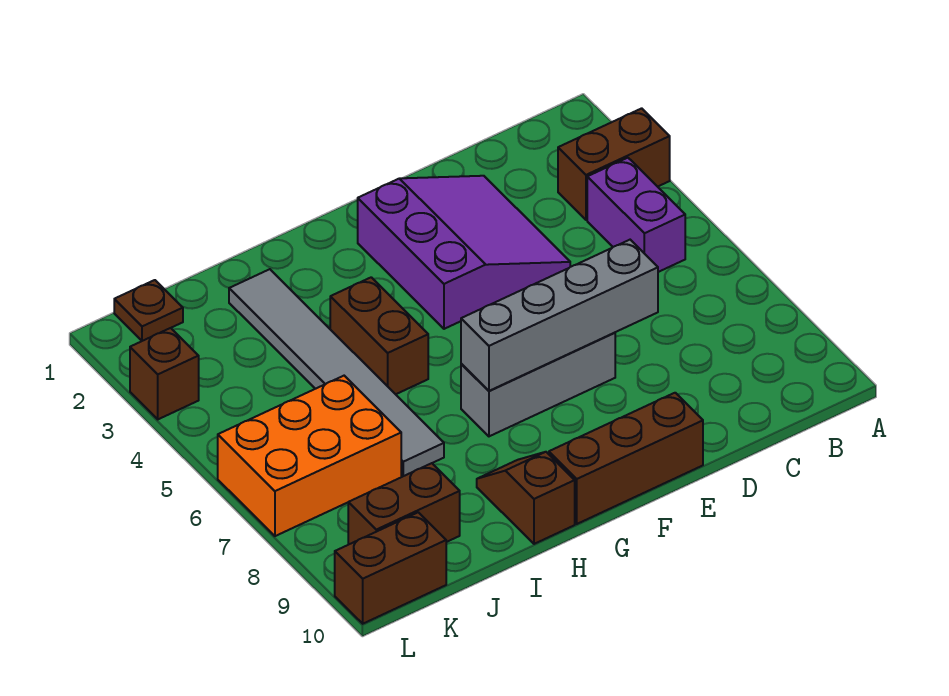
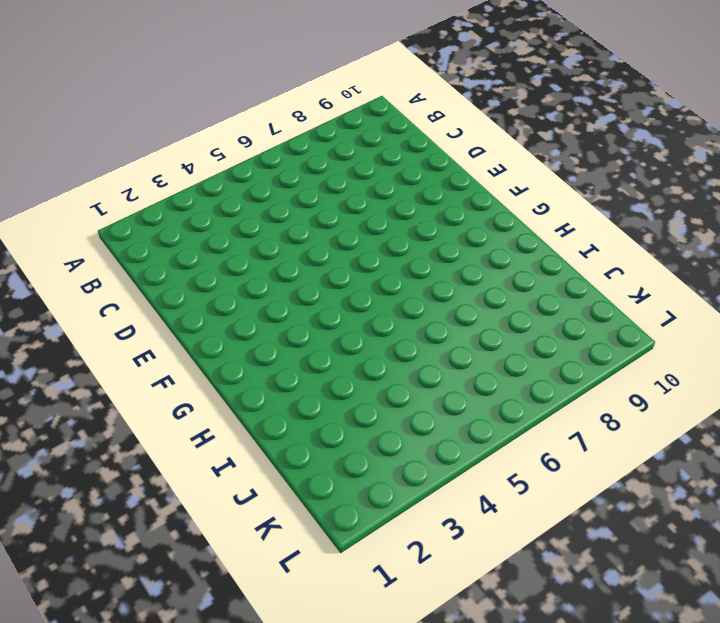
none -> brown 1x2 brick [558,108,670,220]
none -> purple 1x2 brick [587,158,685,272]
none -> purple 3x3 slope [358,176,570,329]

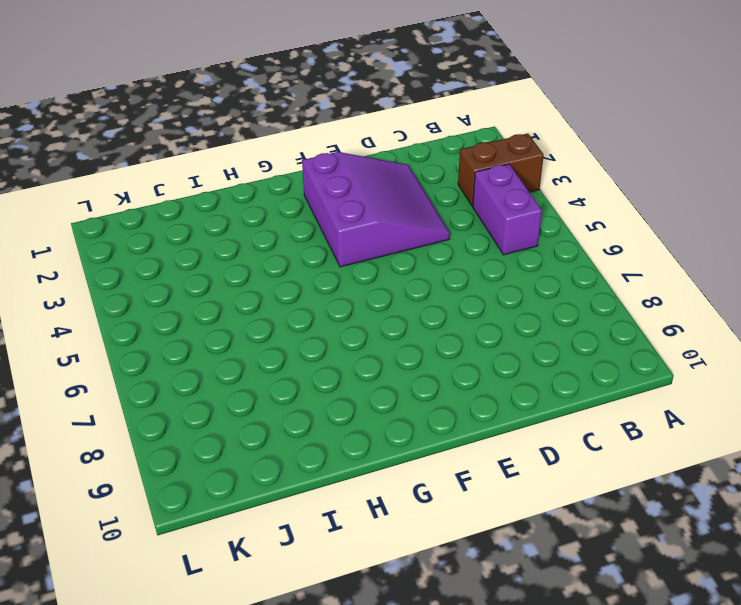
none -> grey 1x3 brick [461,333,615,436]
none -> brown 1x3 brick [549,393,703,524]
none -> brown 1x2 brick [330,277,428,394]

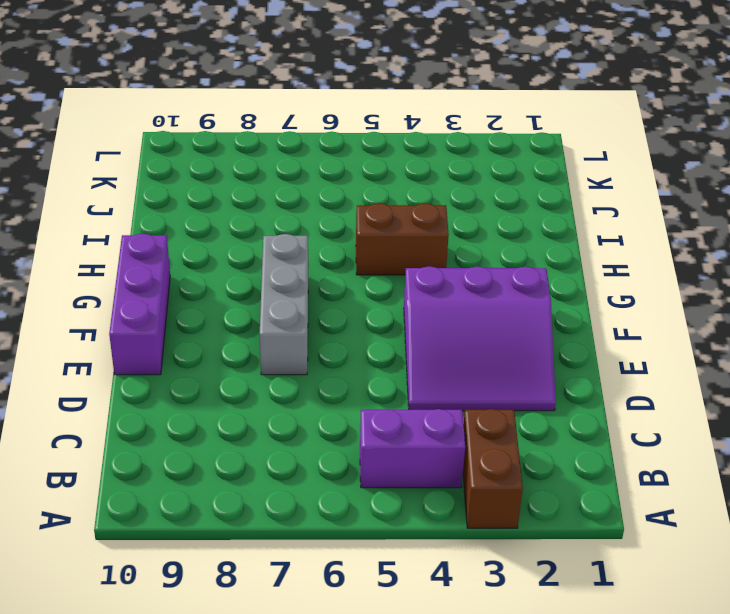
purple 1x3 brick [109,234,170,375] -> brown 1x3 brick [549,393,703,524]
none -> brown 1x2 slope [477,452,575,544]
none -> grey 1x6 tile [229,269,444,476]
none -> orange 2x3 brick [218,376,401,536]

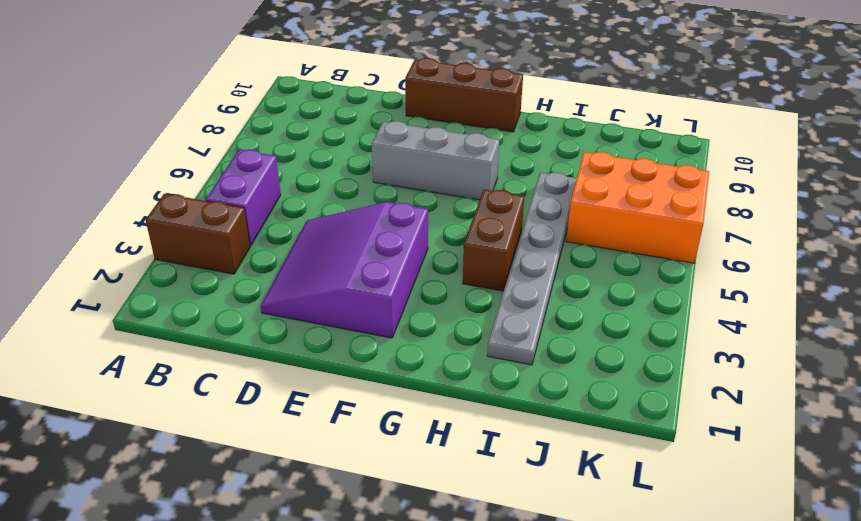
grey 1x6 plate [487,172,577,365] -> grey 1x6 tile [229,269,444,476]
none -> brown 1x2 slope [477,452,575,544]
none -> brown 1x2 brick [348,463,460,545]
none -> brown 1x1 plate [114,280,183,341]

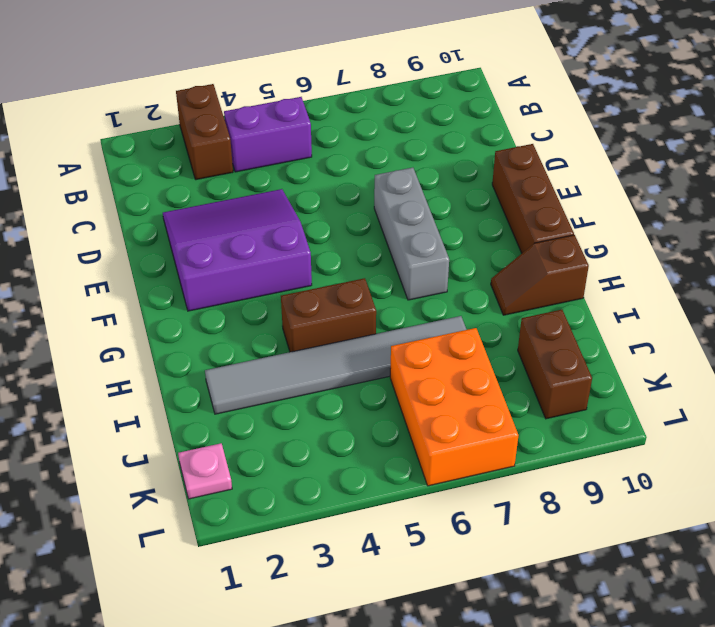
pink 1x1 plate [178,443,232,499] -> brown 1x1 plate [114,280,183,341]
none -> brown 1x2 brick [335,512,446,624]
none -> brown 1x1 brick [130,328,199,419]
none -> grey 1x4 brick [461,240,658,391]

